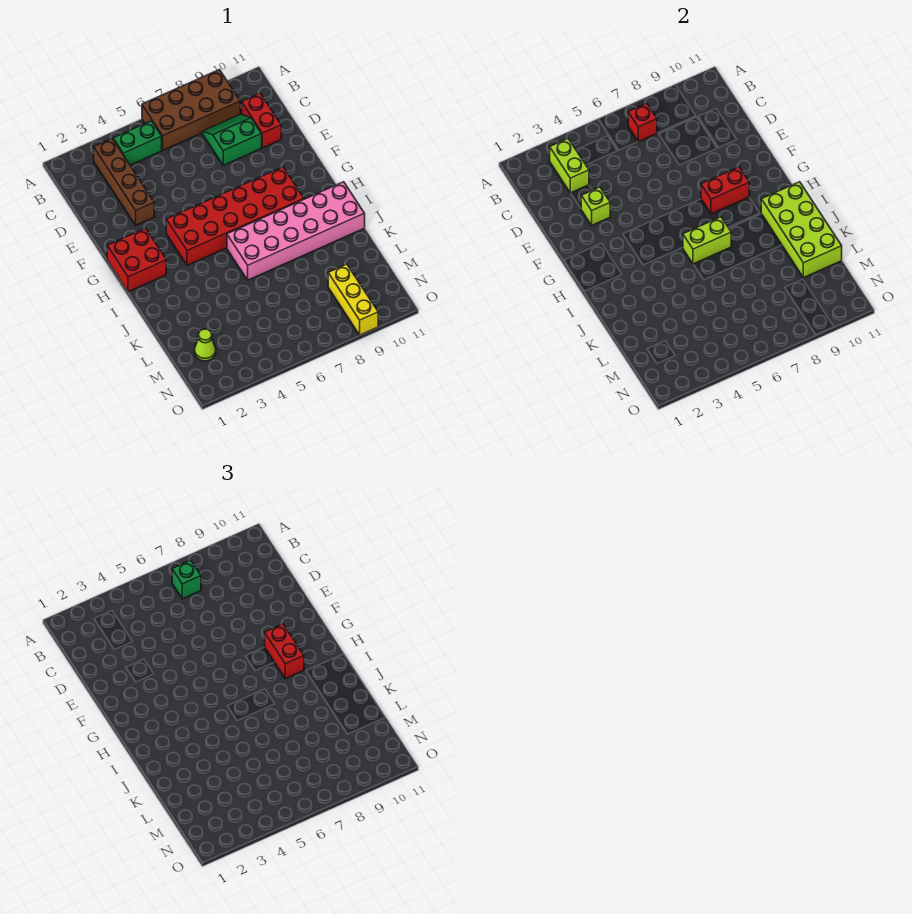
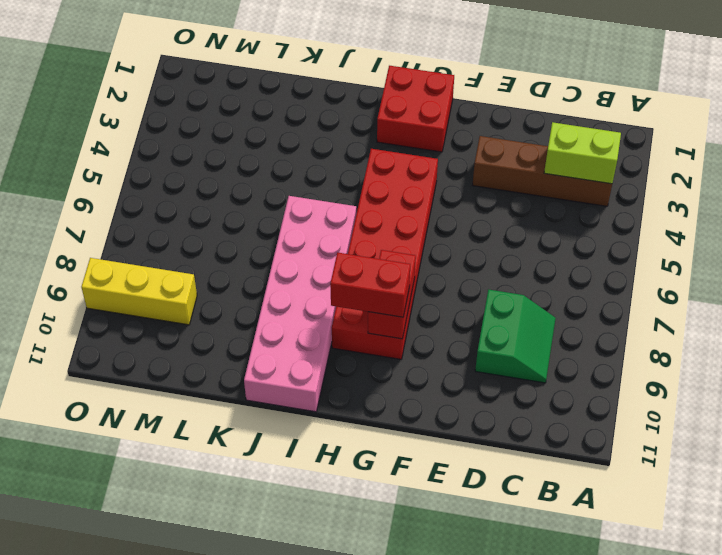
none -> brown 2x4 brick [142,70,240,150]
none -> green 1x2 brick [113,121,162,165]
none -> red 1x2 brick [242,93,281,148]

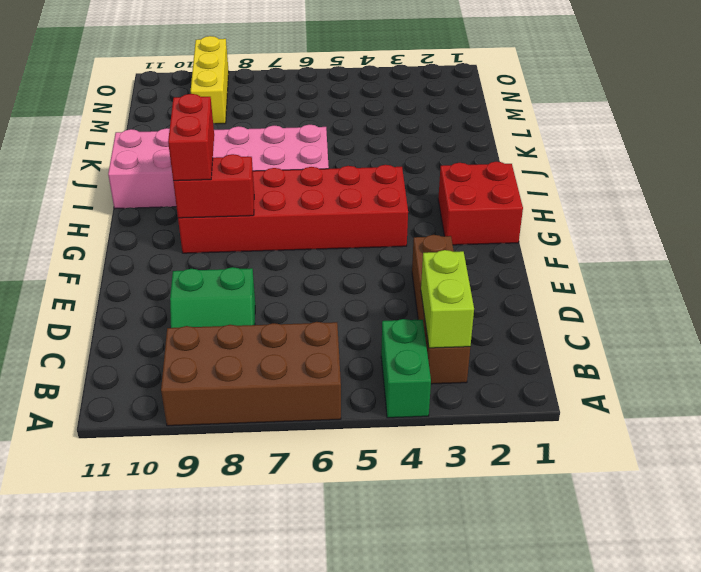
green 1x2 brick [381,319,431,418] -> green 1x2 brick turned to [113,121,162,165]
none -> red 1x2 brick [242,93,281,148]
none -> lime 1x1 cone [195,329,216,361]
none -> red 1x1 brick [628,103,657,142]

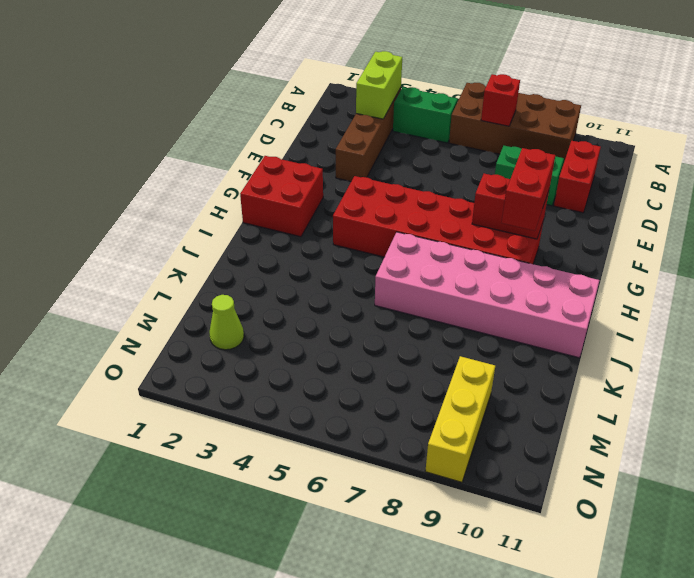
none -> lime 1x1 brick [581,187,610,225]
none -> lime 1x2 brick [683,217,731,264]
none -> lime 2x4 brick [761,182,842,278]

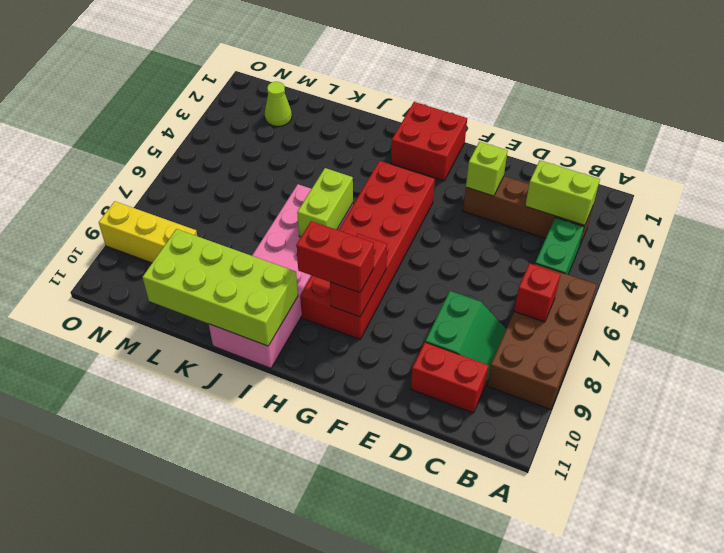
none -> green 1x1 brick [172,560,201,599]

